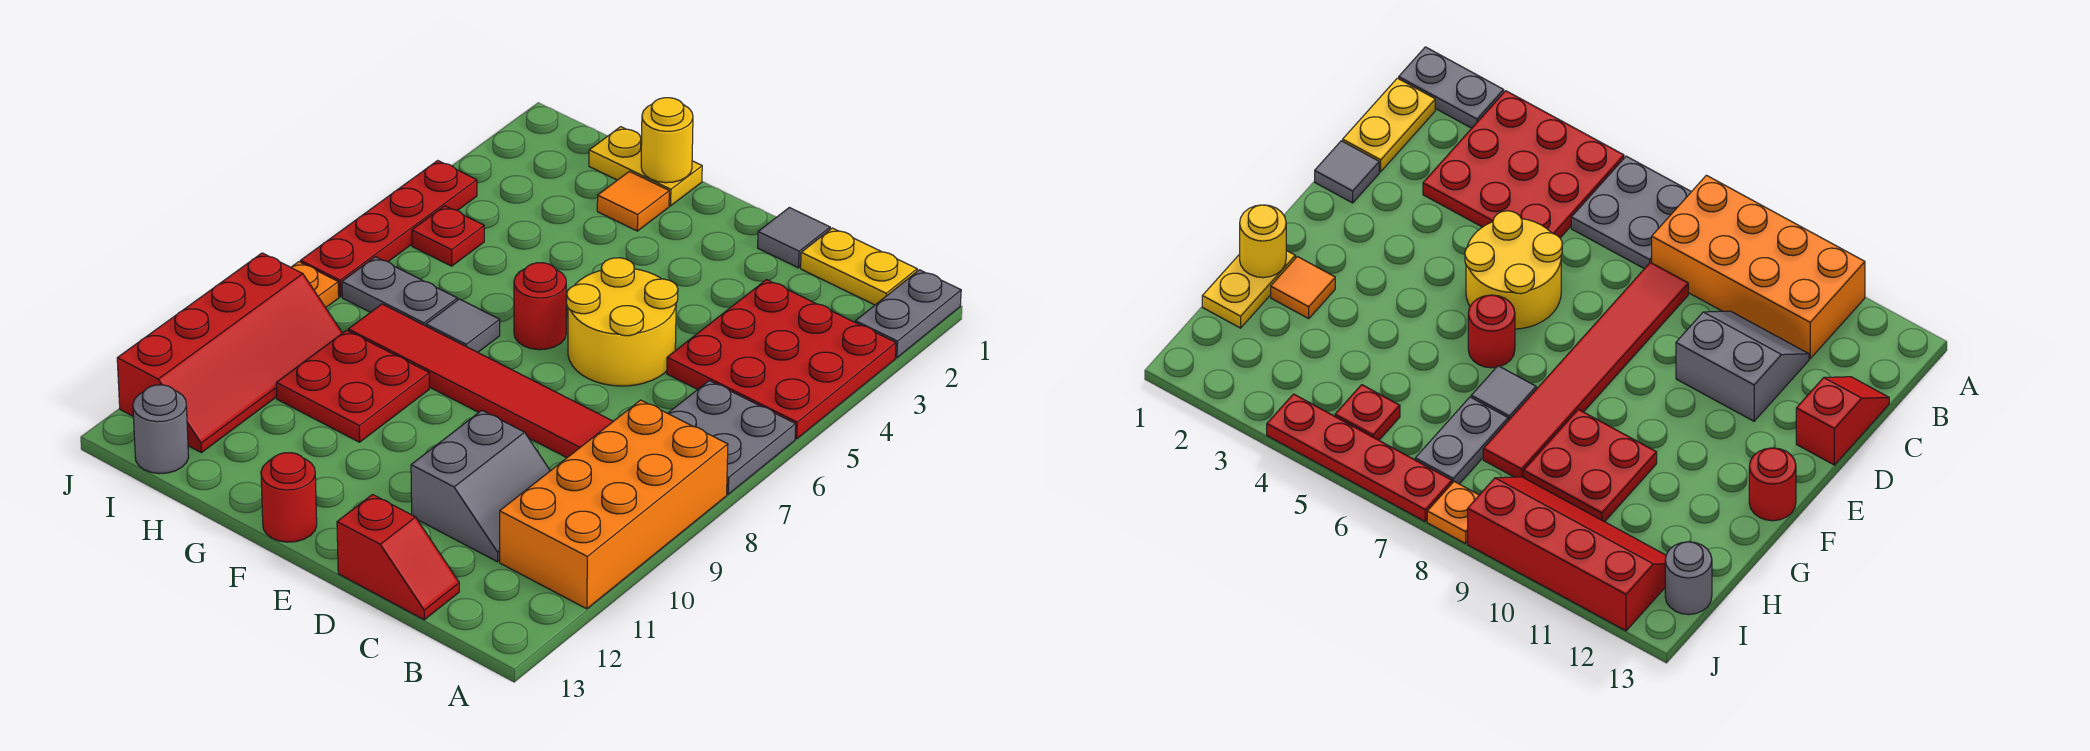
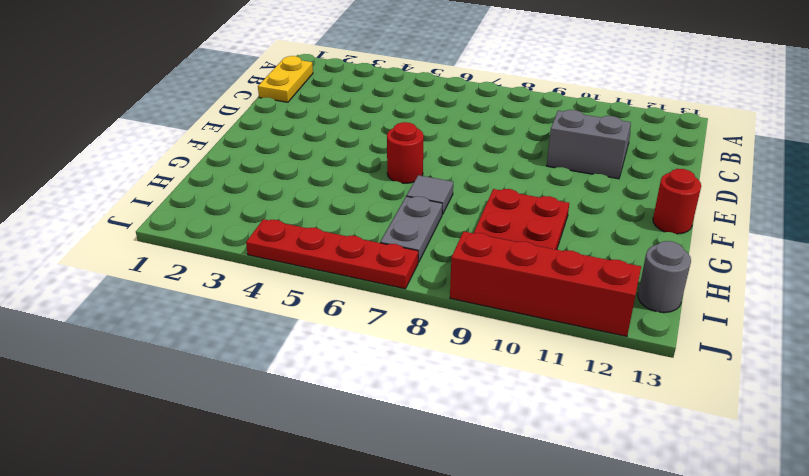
none -> grey 1x2 plate [855,270,961,358]
none -> red 3x3 plate [667,280,896,439]
none -> grey 2x2 plate [668,381,796,494]

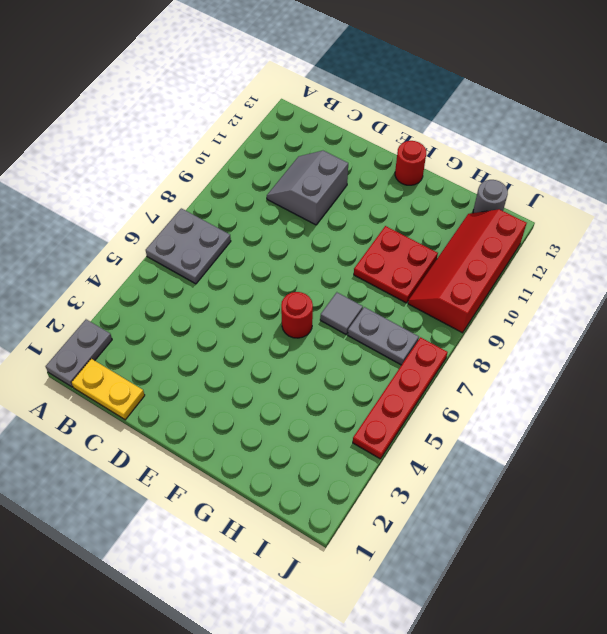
none -> red 3x3 plate [667,280,896,439]
none -> orange 2x4 brick [500,400,728,609]
none -> red 1x6 tile [348,304,613,458]

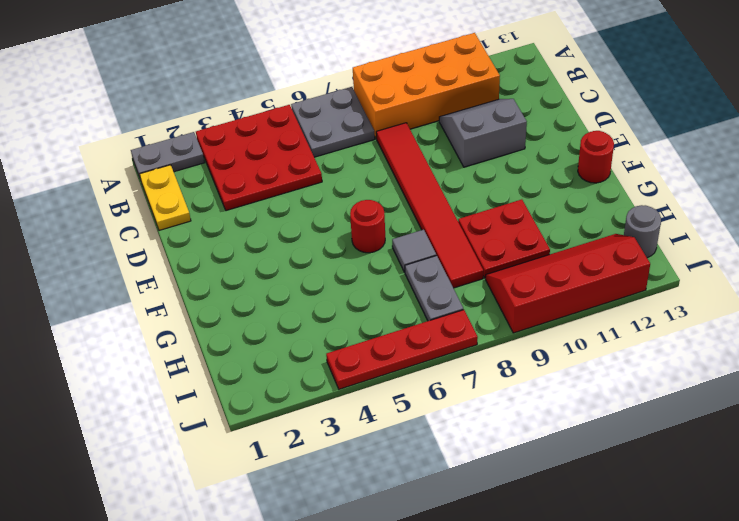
none -> red 1x2 slope [337,495,459,620]
none -> grey 1x1 tile [758,207,830,268]
none -> yellow 2x2 round brick [567,258,678,386]

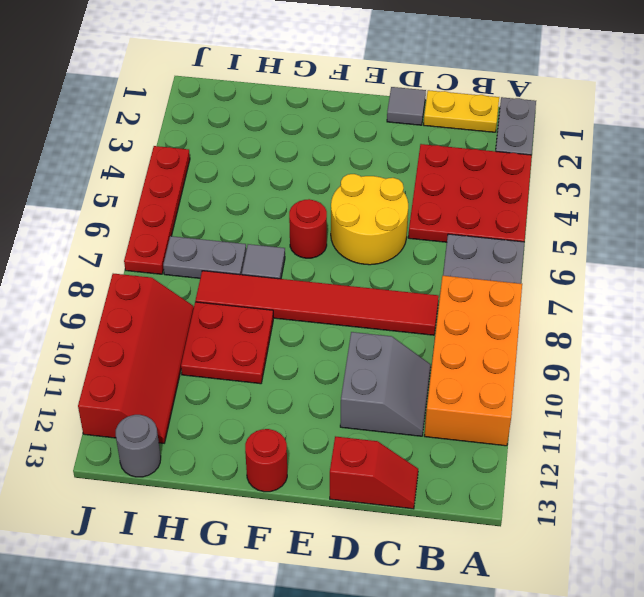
none -> yellow 1x2 plate [589,127,702,206]
none -> orange 1x1 tile [597,171,669,231]
none -> red 1x1 plate [412,206,484,266]

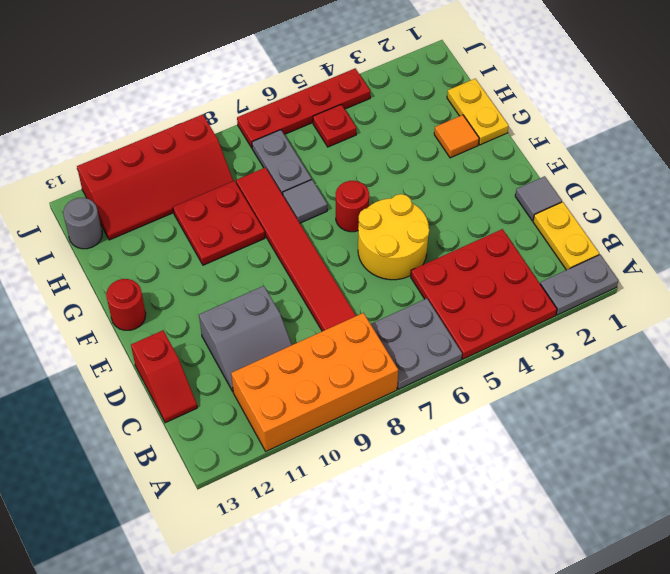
none -> orange 1x1 plate [291,262,339,308]
none -> yellow 1x1 round brick [641,98,693,183]

